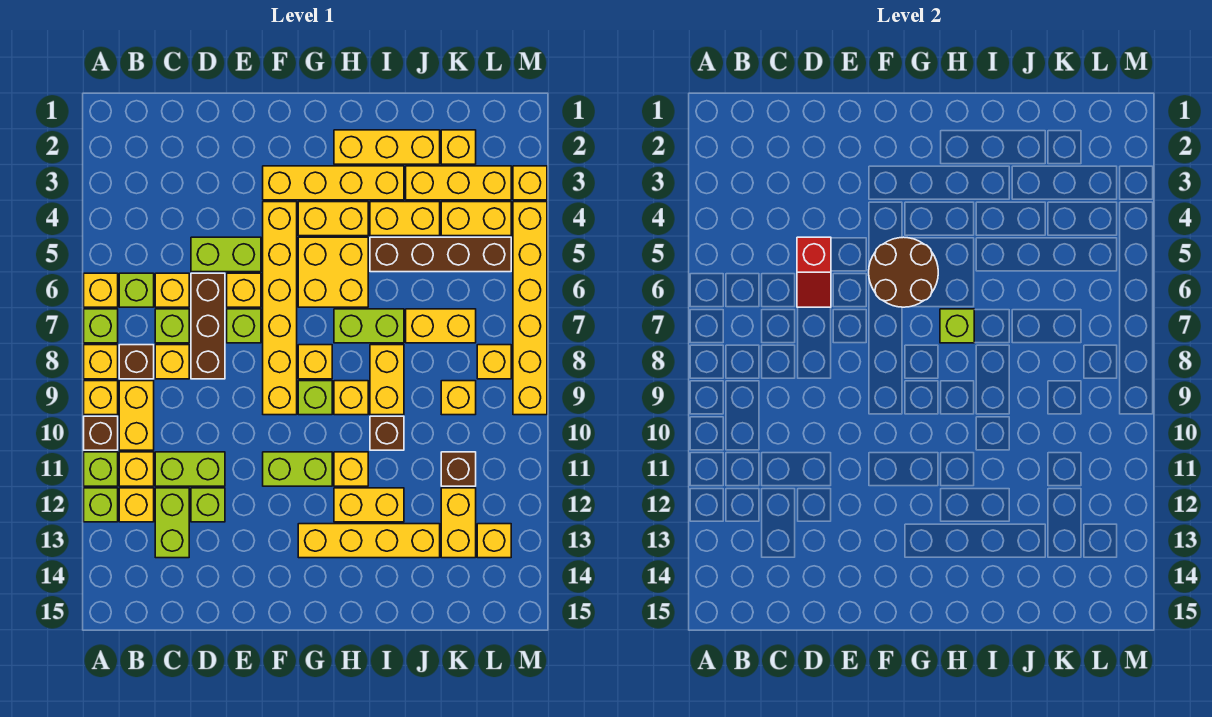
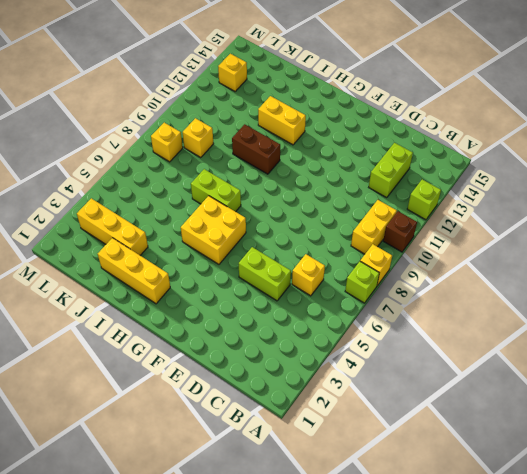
brown 1x2 brick [232,124,280,174] -> brown 1x1 brick [370,416,404,450]
none -> yellow 1x1 brick [84,273,118,307]
none -> yellow 1x1 brick [84,381,118,415]
none -> lime 1x1 brick [84,452,118,486]
none -> lime 1x1 brick [119,273,154,307]

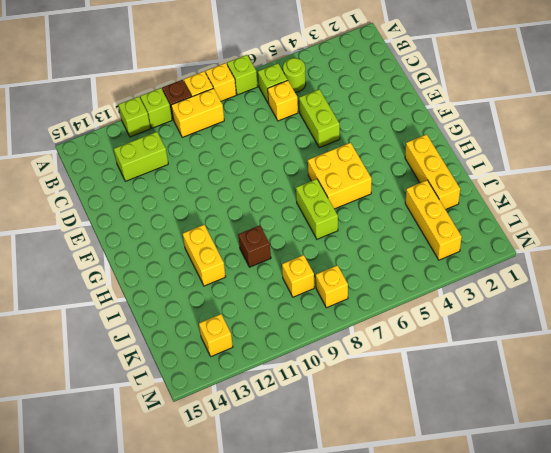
lime 1x1 round brick [283,58,306,92] -> none
none -> yellow 1x1 brick [84,273,118,307]
none -> brown 1x1 brick [119,345,154,379]
none -> yellow 1x1 brick [119,452,154,486]
none -> yellow 1x1 brick [119,488,154,522]

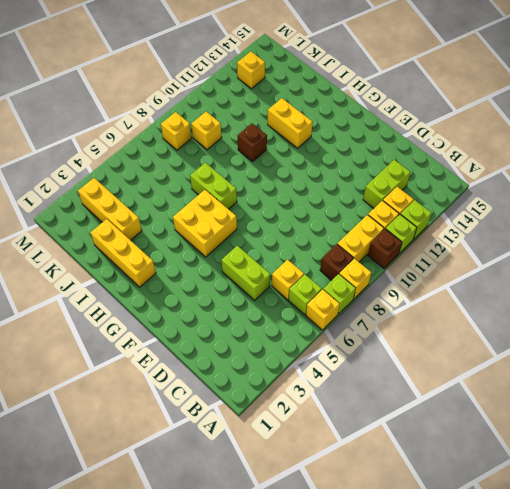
none -> yellow 1x1 brick [84,381,118,415]
none -> lime 1x1 brick [155,309,189,343]
none -> yellow 1x1 brick [155,345,189,379]
none -> lime 1x2 brick [155,452,225,486]

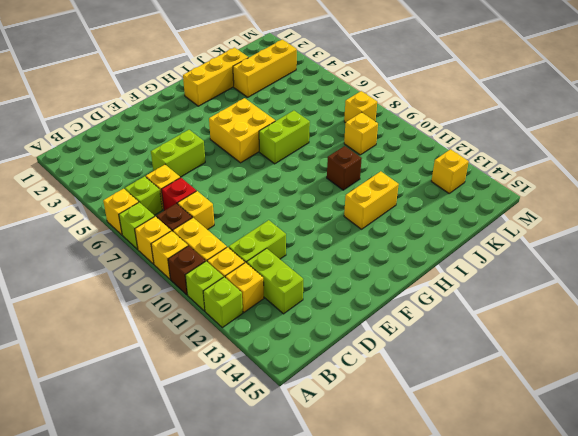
red 1x1 brick [161,177,196,211] -> lime 1x1 brick [155,309,189,343]
none -> brown 1x3 brick [191,273,225,379]
none -> lime 1x1 brick [191,488,225,522]
none -> yellow 1x1 brick [227,273,261,307]
none -> lime 1x1 brick [227,309,261,343]

